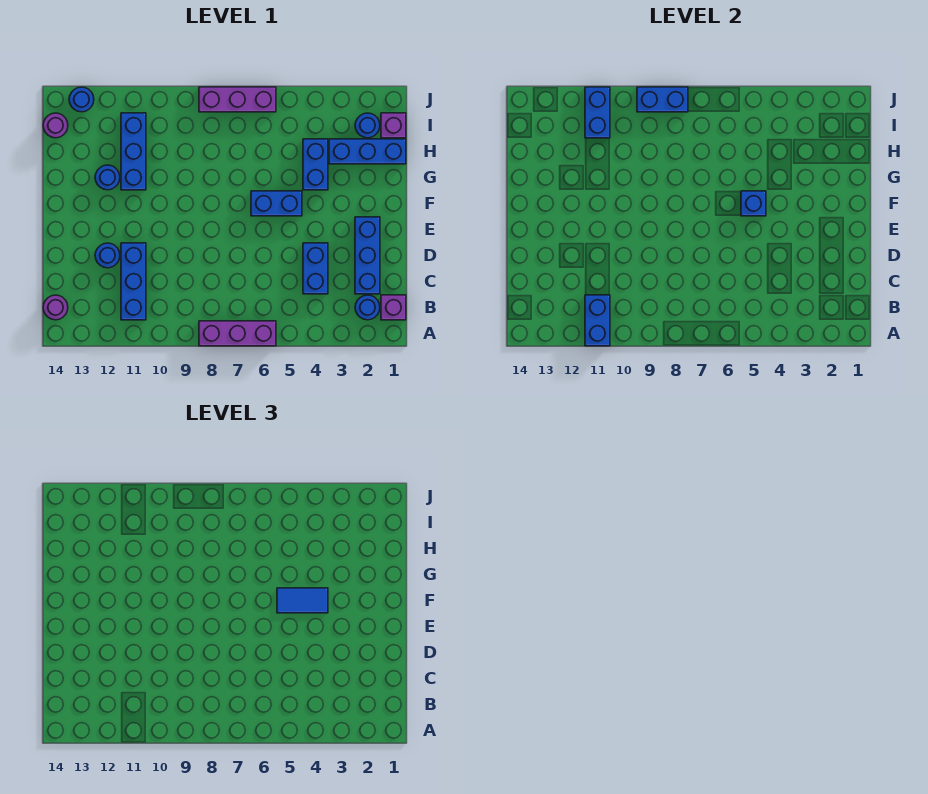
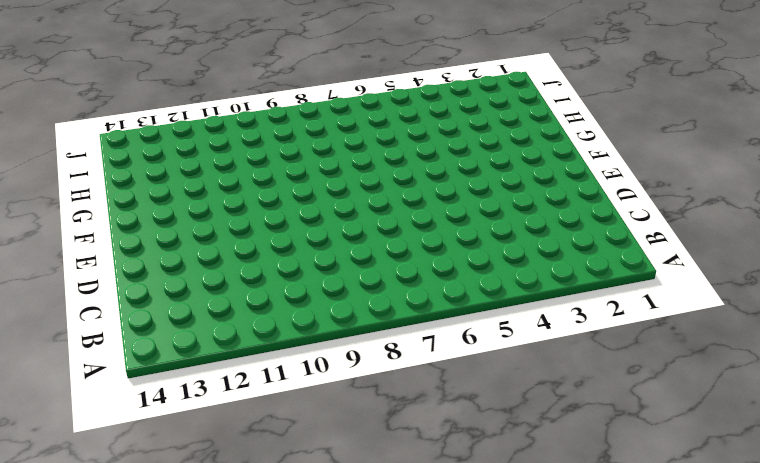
none -> purple 1x3 brick [199,321,276,346]
none -> purple 1x1 brick [381,295,406,320]
none -> blue 1x1 round brick [355,295,380,320]

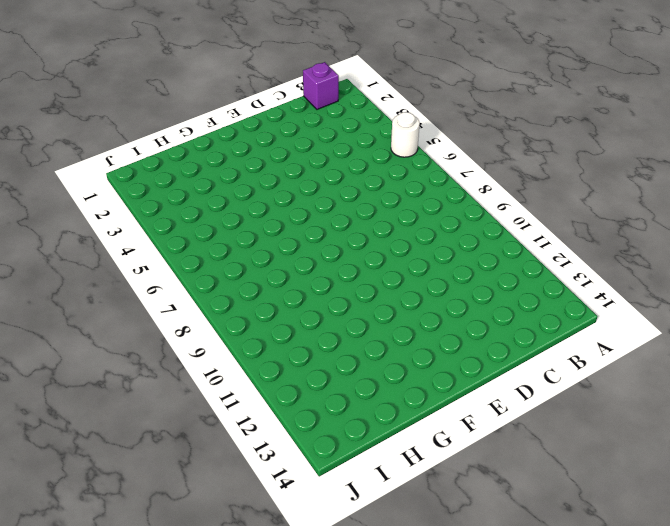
white 1x1 round brick [391,112,420,157] -> none
none -> purple 1x3 brick [199,321,276,346]
none -> blue 1x1 round brick [355,295,380,320]
none -> blue 1x3 brick [121,243,146,320]

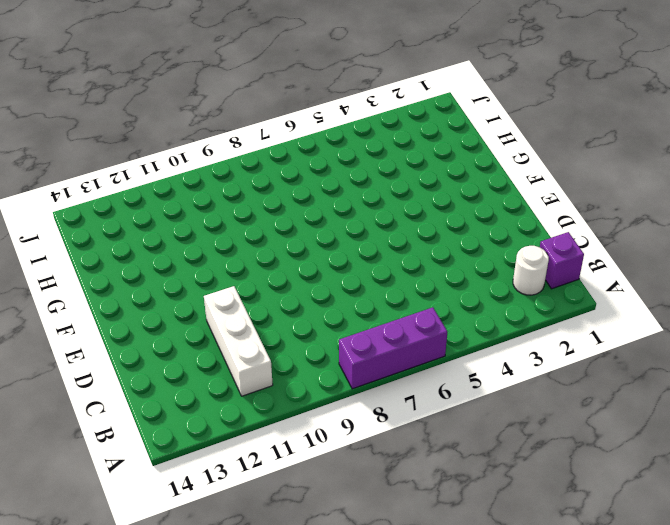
white 1x1 round brick [513,246,549,295] -> blue 1x1 round brick [355,295,380,320]
white 1x3 brick [204,286,273,396] -> blue 1x3 brick [121,243,146,320]
none -> purple 1x1 round brick [43,295,68,320]
none -> blue 1x3 brick [355,217,380,294]
none -> blue 1x2 brick [303,243,328,294]

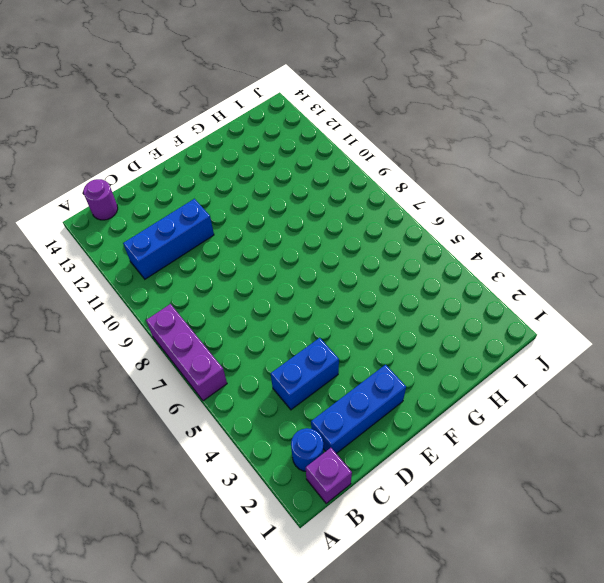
none -> blue 1x1 round brick [95,243,120,268]
none -> blue 1x2 brick [251,191,302,216]
none -> blue 1x2 brick [303,139,328,190]

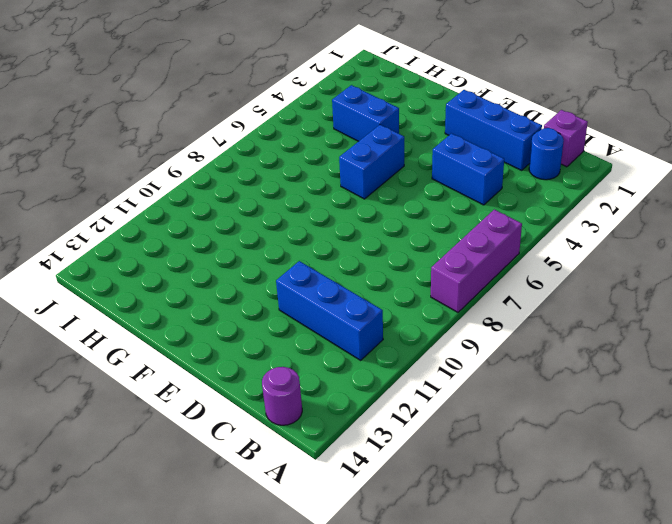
none -> blue 1x1 round brick [95,243,120,268]
none -> blue 1x3 brick [121,113,146,190]
none -> blue 1x1 round brick [95,165,120,190]

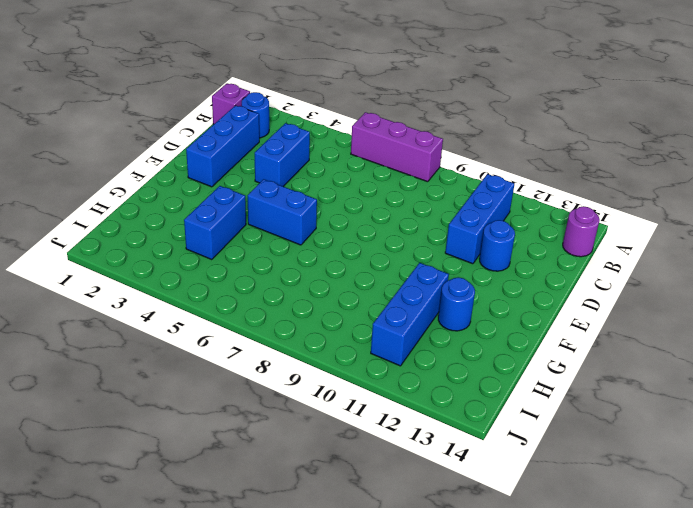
none -> blue 1x3 brick [329,139,406,164]
none -> purple 1x1 brick [381,113,406,138]
none -> blue 1x1 round brick [355,113,380,138]

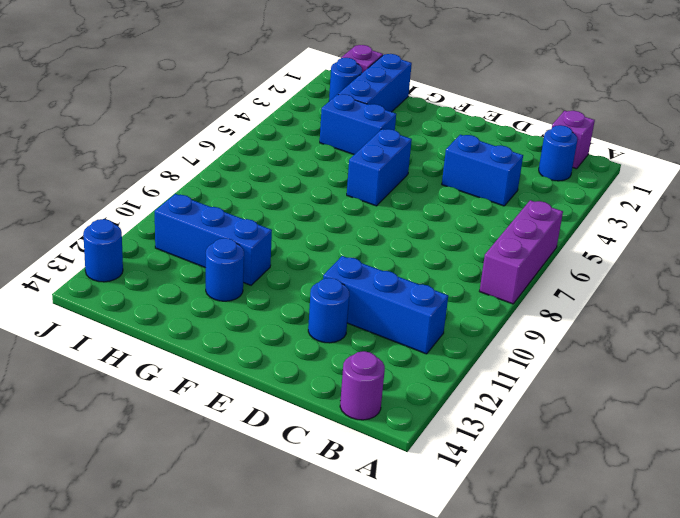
none -> blue 1x3 brick [355,217,380,294]
none -> purple 1x1 round brick [43,113,68,138]
none -> purple 1x3 brick [199,87,276,112]

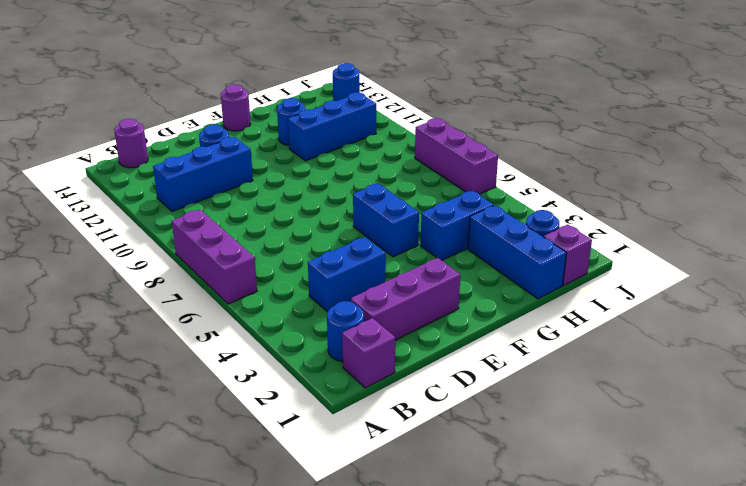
purple 1x3 brick [351,258,460,340] -> blue 1x3 brick [355,217,380,294]
purple 1x1 round brick [221,84,251,131] -> purple 1x1 round brick moved to [43,113,68,138]
none -> blue 1x2 brick [585,295,610,346]
none -> blue 1x1 brick [741,191,766,216]
none -> blue 1x2 brick [585,87,610,138]

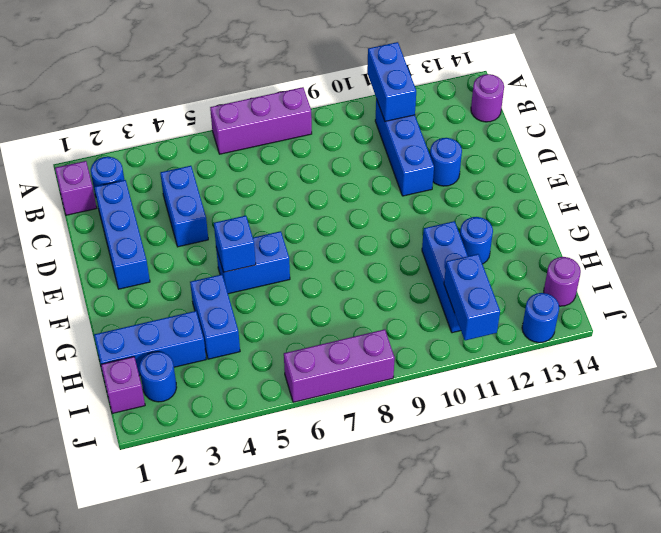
none -> blue 1x2 brick [637,87,688,112]
none -> blue 1x2 tile [277,588,328,613]

